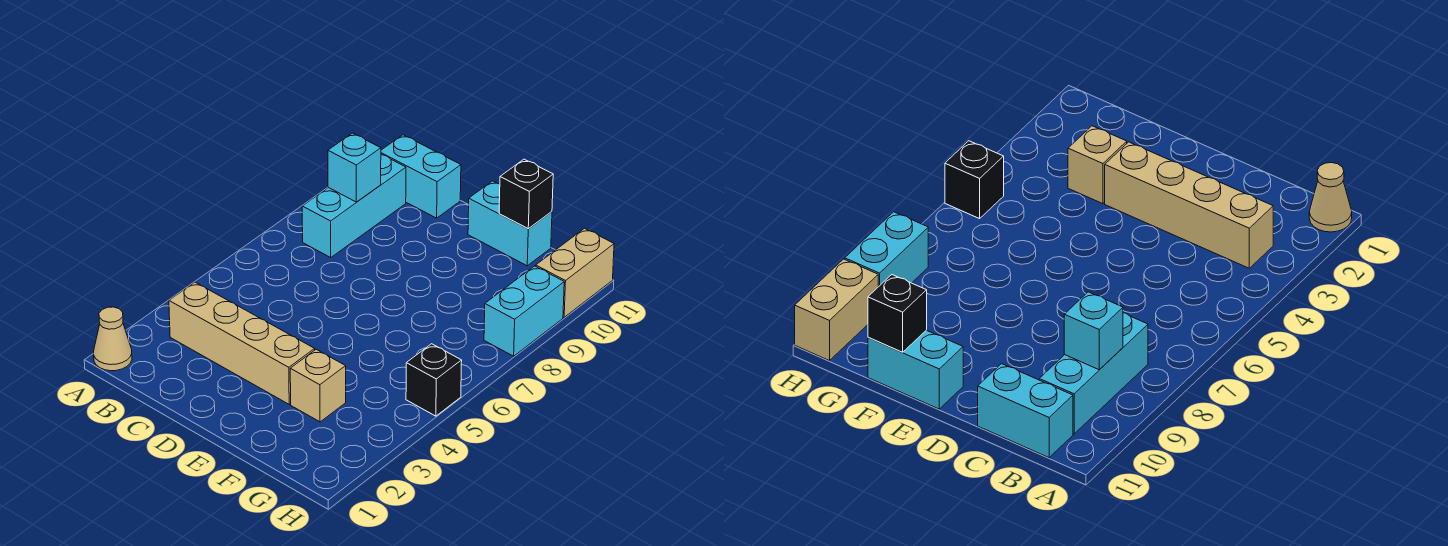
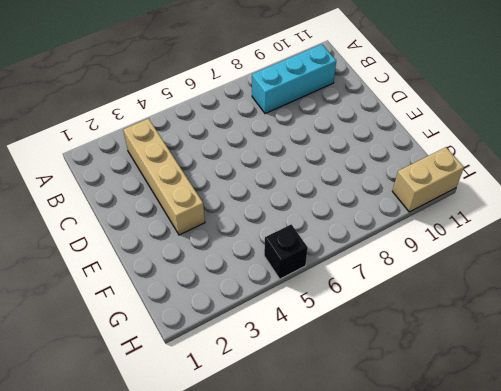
none -> tan 1x1 cone [94,307,132,371]
none -> cyan 1x2 brick [381,135,461,218]

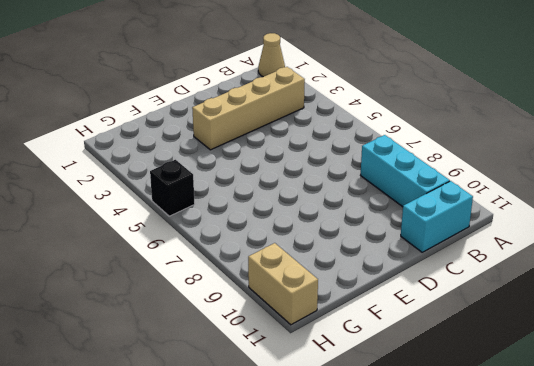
none -> cyan 1x2 brick [468,181,552,266]
none -> tan 1x1 brick [290,349,346,422]

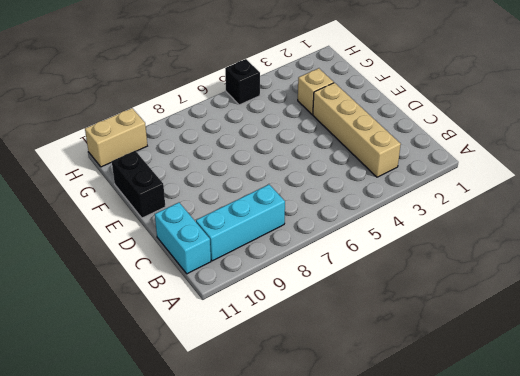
black 1x2 brick [112,151,165,218] -> cyan 1x2 brick [468,181,552,266]
none -> tan 1x1 cone [94,307,132,371]
none -> cyan 1x2 brick [484,266,564,356]

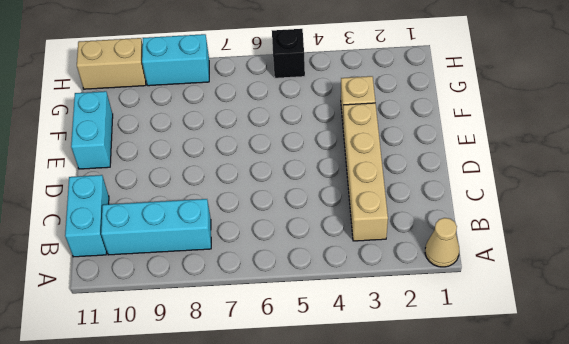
none -> cyan 1x1 brick [328,133,381,202]
none -> black 1x1 brick [499,159,553,229]

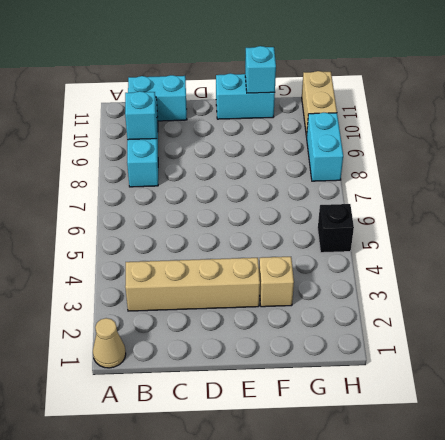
cyan 1x1 brick [245,46,276,93] -> black 1x1 brick [499,159,553,229]

